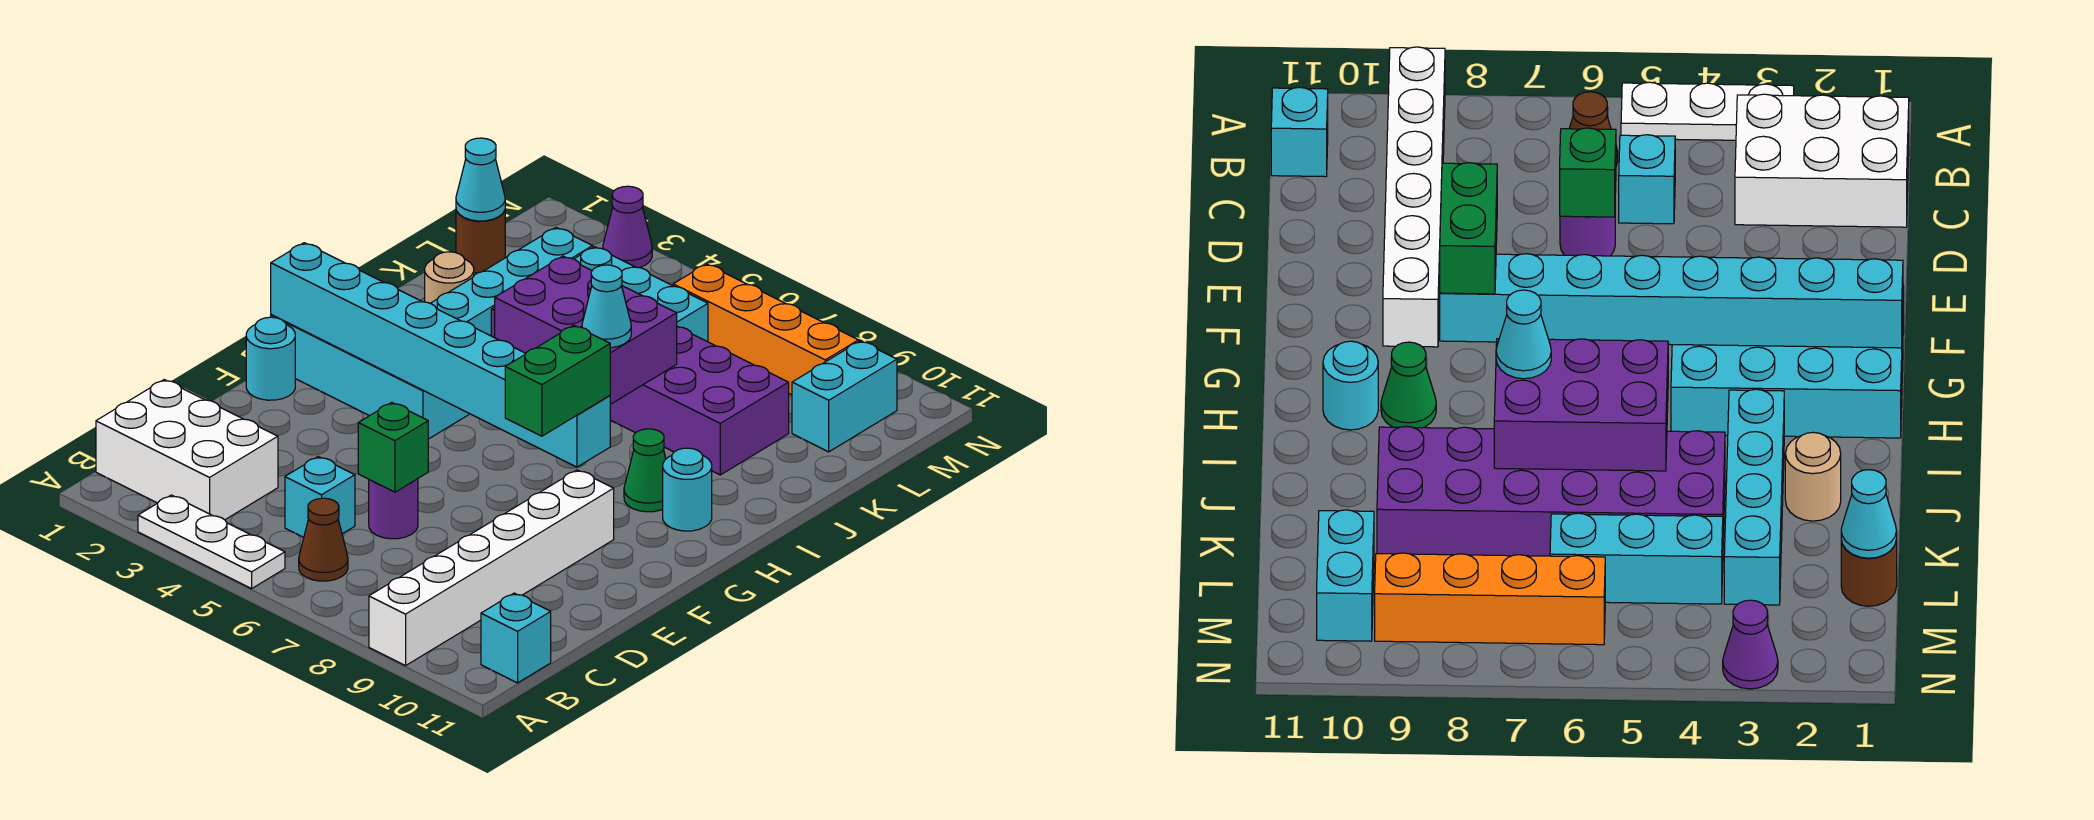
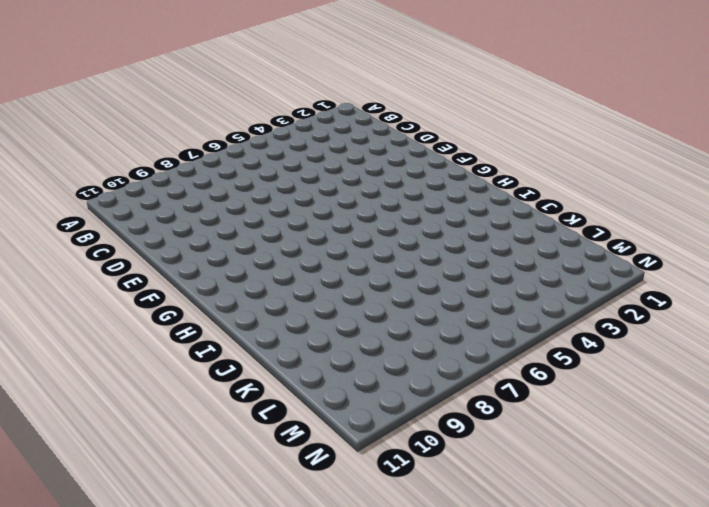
none -> white 1x3 plate [138,495,285,589]
none -> white 1x6 brick [369,470,614,666]
none -> white 2x3 brick [96,380,278,520]

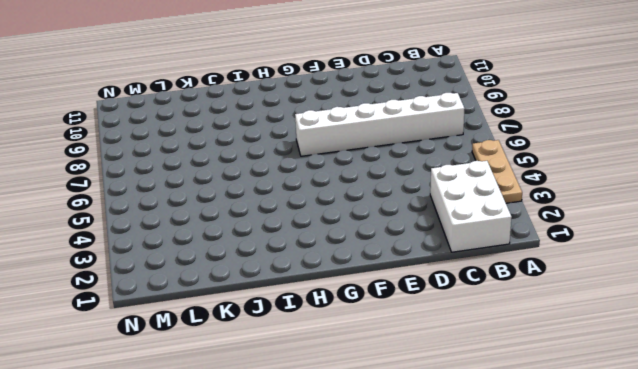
tan 1x3 plate [472,140,522,203] -> white 1x3 plate [138,495,285,589]
white 1x6 brick [295,93,465,156] -> white 1x6 brick moved to [369,470,614,666]
none -> brown 1x1 cone [299,498,348,581]
none -> cyan 1x1 brick [481,593,551,683]
none -> cyan 1x1 brick [285,457,355,537]

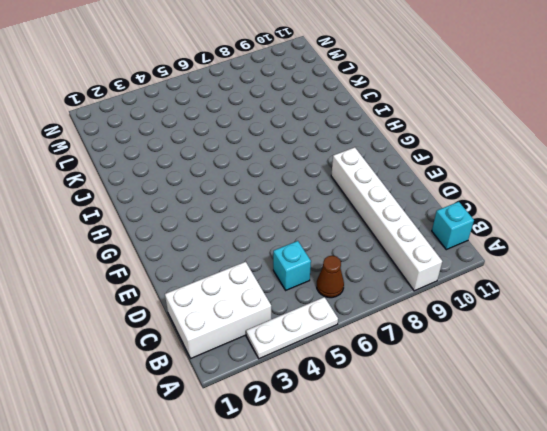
none -> purple 1x1 round brick [369,479,418,539]
none -> cyan 1x1 round brick [246,317,295,400]
none -> cyan 2x4 brick [271,315,469,439]

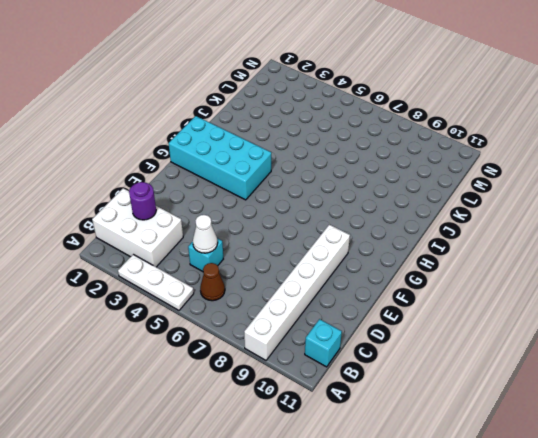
purple 1x1 round brick [129,182,156,220] -> purple 1x1 round brick moved to [369,479,418,539]
white 1x1 cone [193,215,218,253] -> none
none -> cyan 1x1 round brick [246,317,295,400]
none -> green 1x1 cone [624,429,666,512]
none -> cyan 1x1 round brick [663,448,712,531]

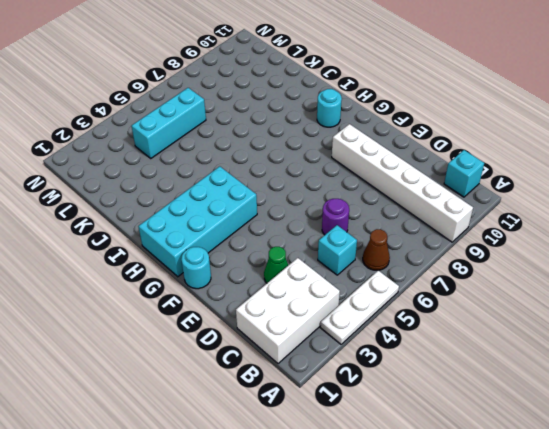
green 1x1 cone [264,247,288,283] -> green 1x1 cone moved to [624,429,666,512]
none -> cyan 1x4 brick [431,228,593,336]
none -> tan 1x1 round brick [425,252,474,303]
none -> purple 2x6 brick [491,307,789,475]

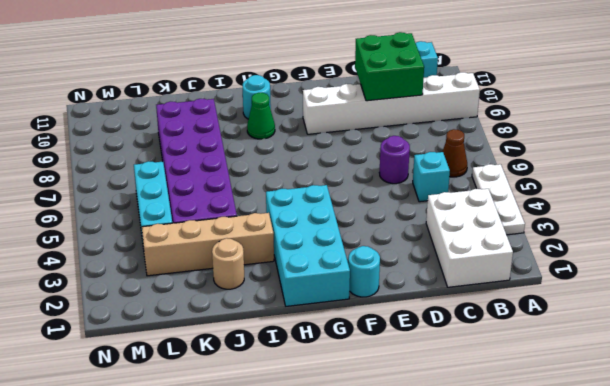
green 2x2 brick [355,32,424,101] -> none
tan 1x4 brick [142,213,274,276] -> cyan 1x4 brick [431,228,593,336]
none -> brown 1x1 round brick [456,211,505,273]
none -> cyan 1x2 brick [792,341,897,452]
none -> orange 1x4 brick [673,264,859,395]

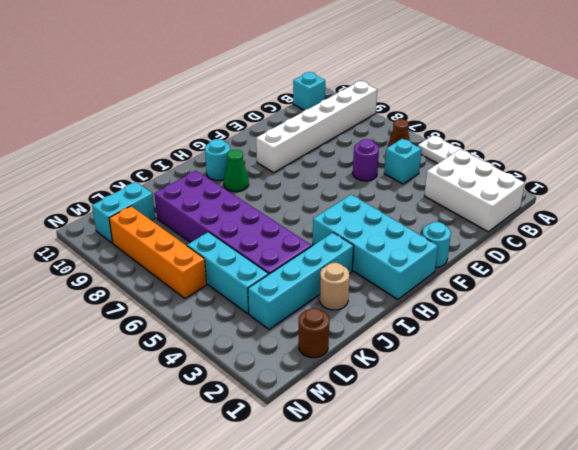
none -> purple 1x1 cone [603,186,652,268]
none -> green 1x1 brick [358,402,428,492]
none -> cyan 1x8 brick [271,243,610,467]

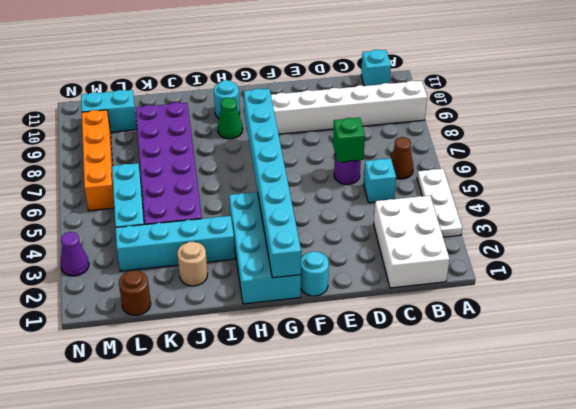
none -> purple 2x3 brick [495,256,677,404]
none -> cyan 1x1 cone [456,138,505,221]
none -> green 1x2 brick [505,325,610,436]

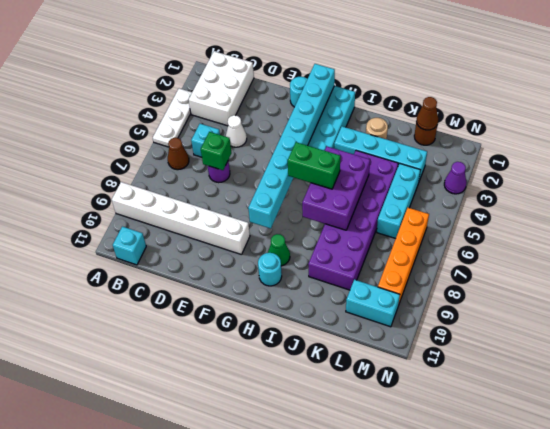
white 1x1 cone [226,115,247,147] -> none
green 1x2 brick [288,142,340,189] -> green 1x2 brick moved to [505,325,610,436]
brown 1x1 cone [416,97,438,130] -> cyan 1x1 cone [456,138,505,221]
none -> cyan 1x1 cone [582,265,631,348]

